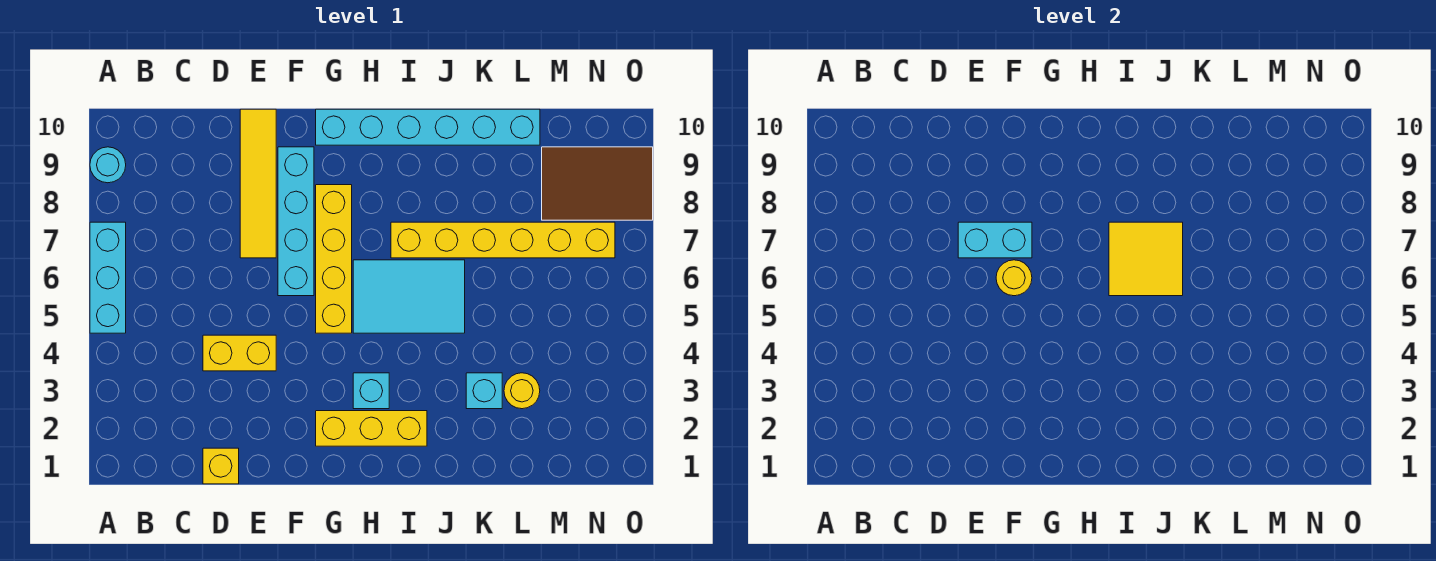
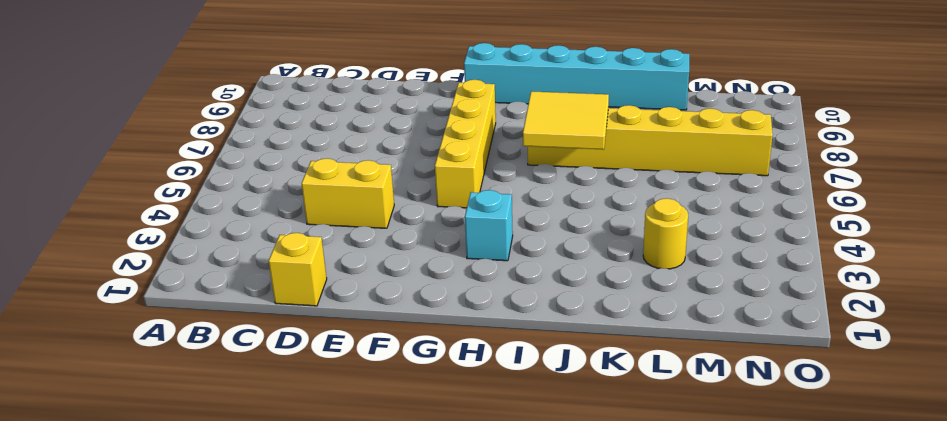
none -> cyan 1x3 brick [90,222,126,333]
none -> cyan 1x1 round brick [90,147,126,183]
none -> yellow 1x4 tile [240,109,276,258]

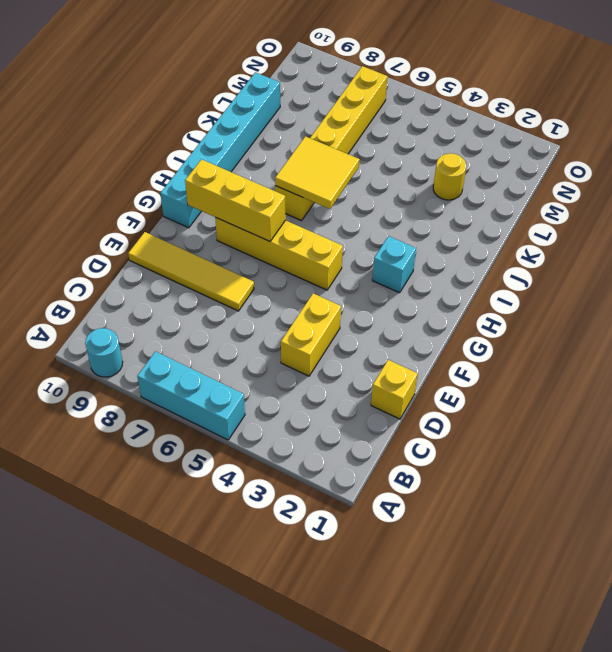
yellow 1x3 brick [185,159,286,241] -> yellow 1x3 brick turned to [316,411,427,446]
none -> cyan 1x4 brick [278,147,314,296]
none -> cyan 2x3 tile [353,260,465,333]
none -> cyan 1x1 brick [466,373,502,409]

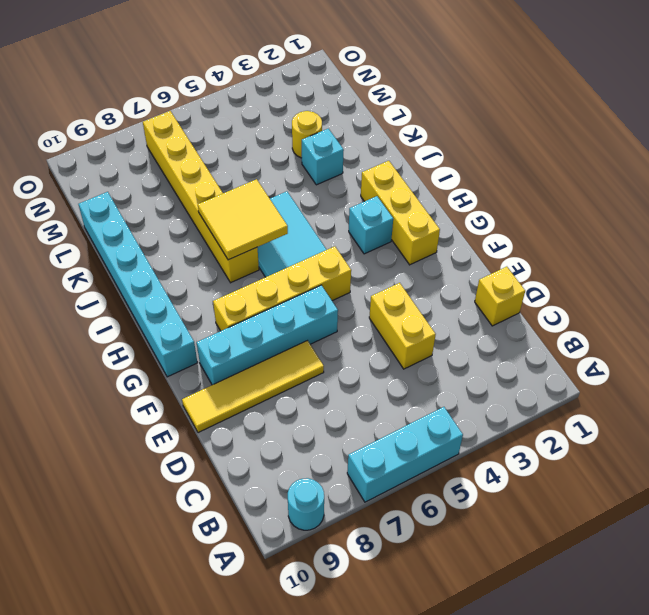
none -> brown 2x3 tile [542,147,653,220]
none -> cyan 1x2 brick [958,222,1032,258]
none -> yellow 1x1 round brick [996,260,1032,296]

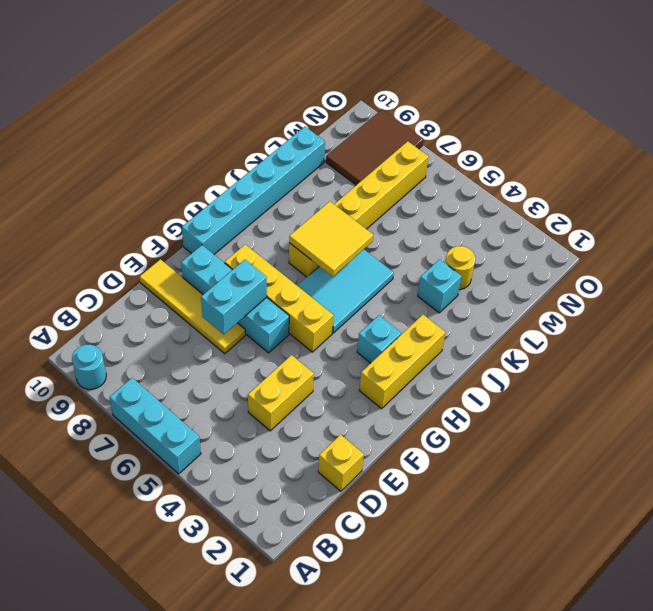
none -> yellow 1x1 round brick [996,260,1032,296]

